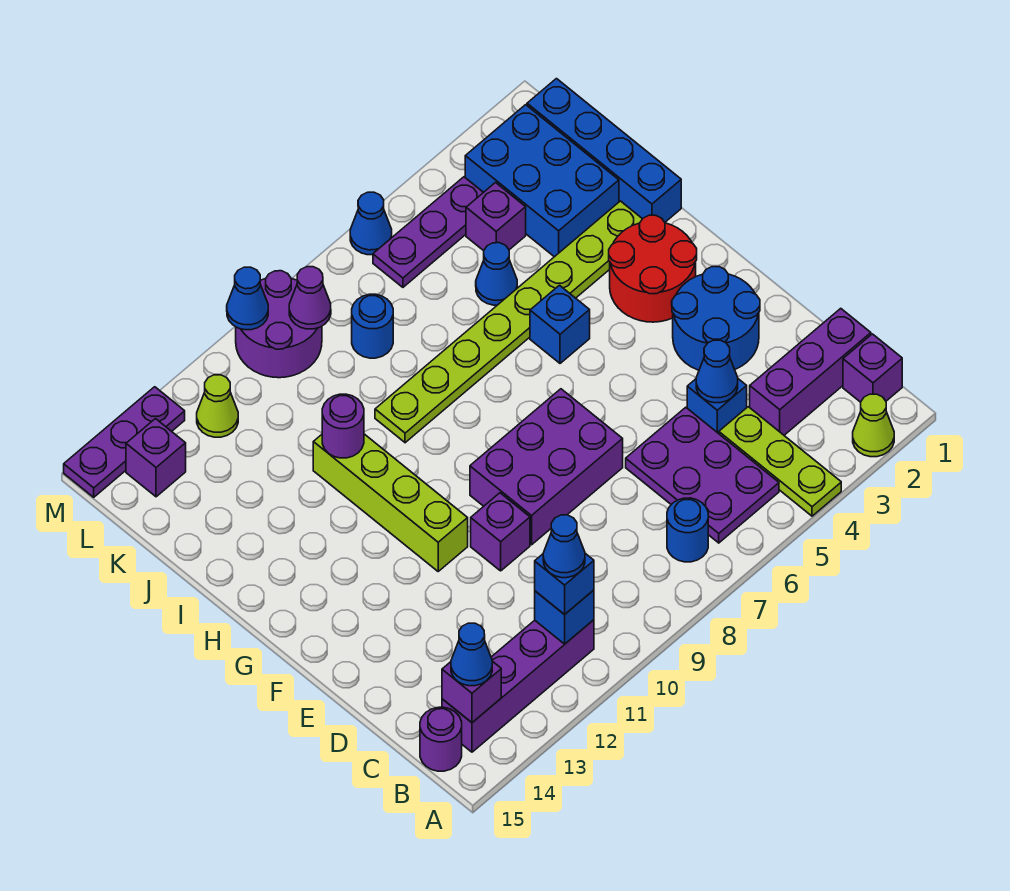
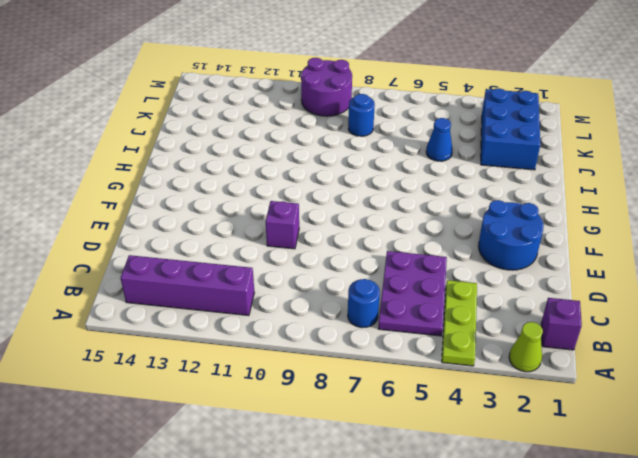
none -> purple 1x1 round brick [420,707,462,771]
none -> purple 1x3 brick [750,308,871,435]
none -> blue 1x1 brick [687,379,747,434]
none -> purple 2x3 brick [470,389,623,545]

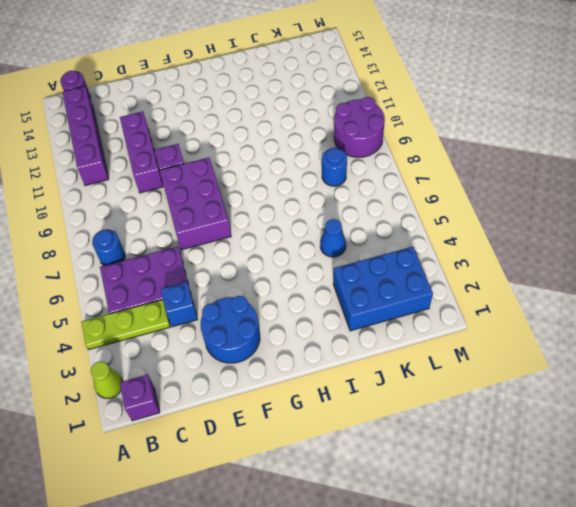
purple 1x3 brick [120,111,163,193] -> purple 1x3 brick moved to [750,308,871,435]
none -> lime 1x4 brick [313,434,468,571]
none -> red 2x2 round brick [609,215,697,322]
none -> blue 1x1 brick [530,285,590,363]
none -> blue 1x4 brick [527,79,681,222]

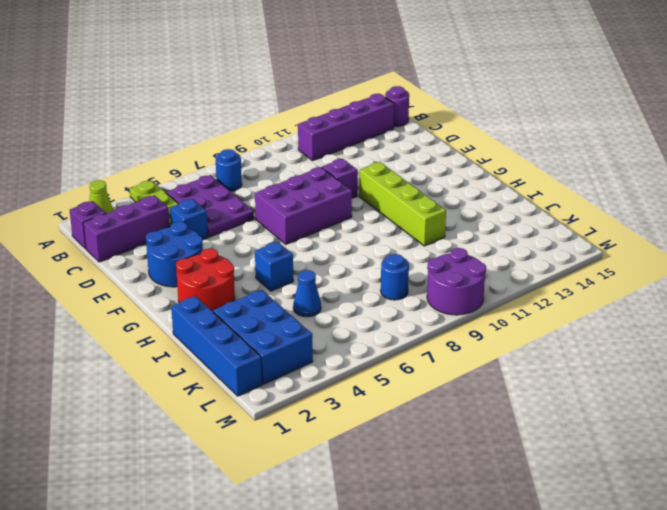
none -> lime 1x8 plate [375,201,642,443]
none -> purple 1x1 brick [466,183,526,251]
none -> purple 1x3 plate [373,177,483,287]
none -> lime 1x1 cone [197,375,238,437]

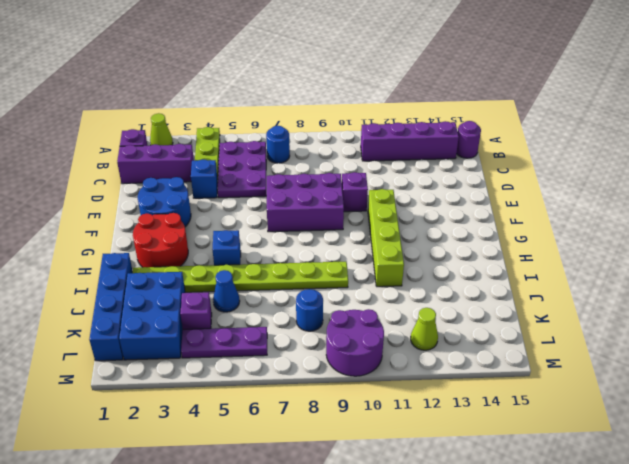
none -> purple 1x1 brick [126,419,186,497]
none -> blue 1x1 cone [350,192,392,255]
none -> purple 1x3 plate [64,387,185,497]
none -> blue 1x1 brick [535,590,594,644]

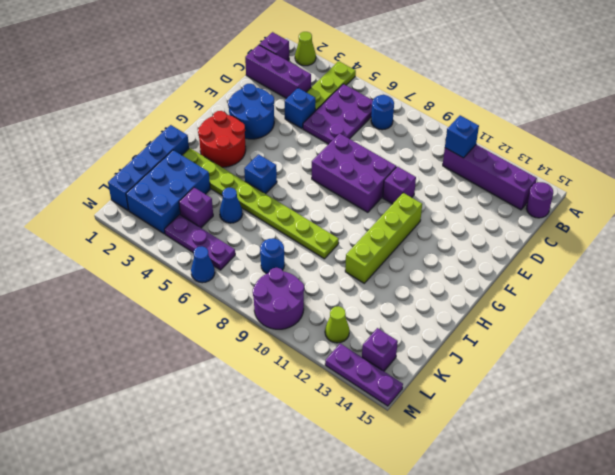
none -> purple 1x1 brick [442,661,501,722]
none -> blue 1x1 cone [696,340,738,403]
none -> purple 1x1 round brick [322,394,364,458]
none -> purple 1x1 cone [289,267,331,329]

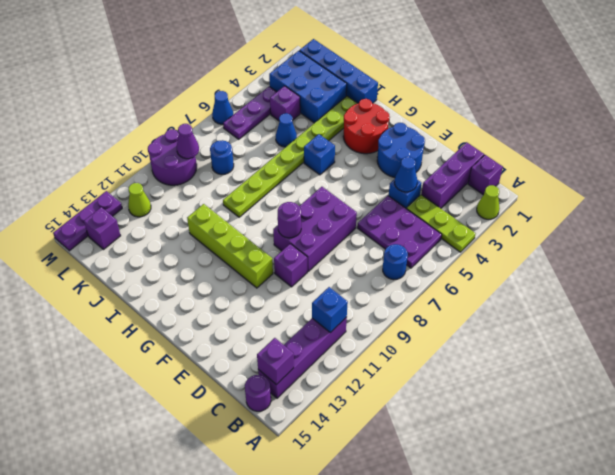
purple 1x1 round brick [278,202,301,238] -> purple 1x1 round brick moved to [322,394,364,458]
none -> blue 1x1 cone [227,267,268,330]
none -> blue 1x1 brick [535,553,594,615]
none -> blue 1x1 cone [451,623,492,686]
none -> blue 1x1 cone [543,515,585,578]

